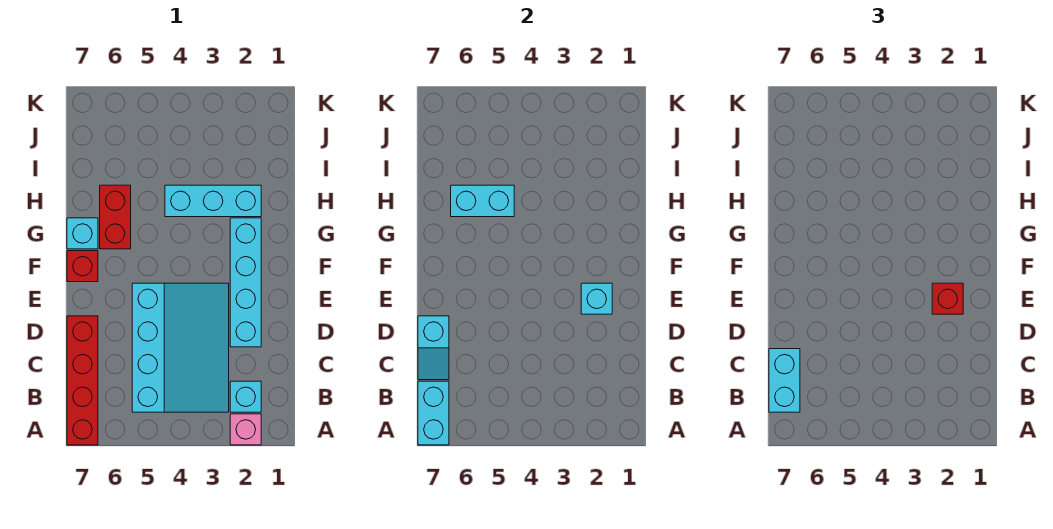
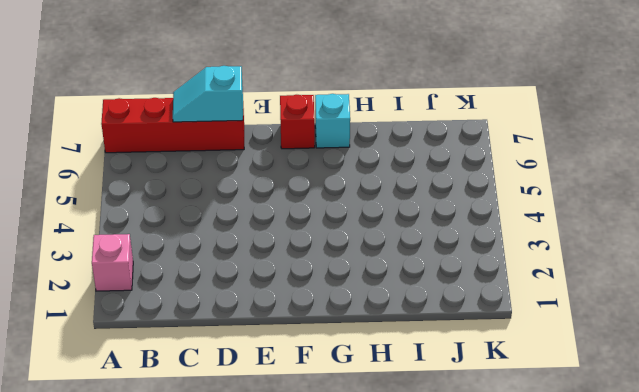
none -> cyan 1x1 brick [230,381,261,412]
none -> cyan 3x4 slope [132,283,229,412]
none -> cyan 1x4 brick [230,218,261,347]

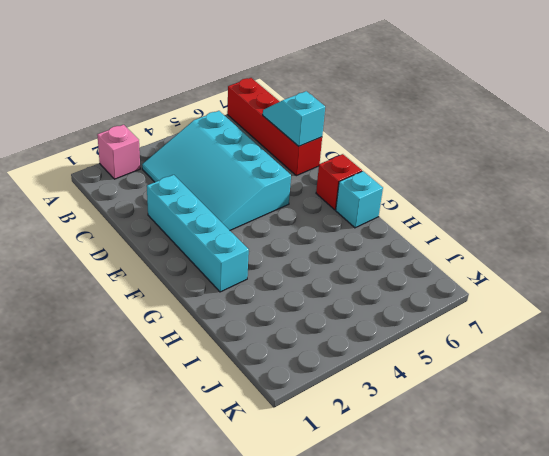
none -> cyan 1x1 brick [230,381,261,412]
none -> red 1x2 brick [100,185,131,249]
none -> cyan 1x3 brick [165,185,261,217]

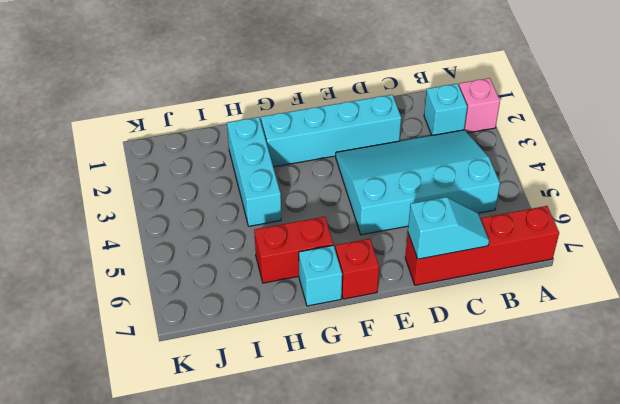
none -> cyan 1x2 brick [418,381,449,445]
none -> cyan 1x1 brick [581,283,612,314]
none -> cyan 1x2 brick [451,185,514,217]

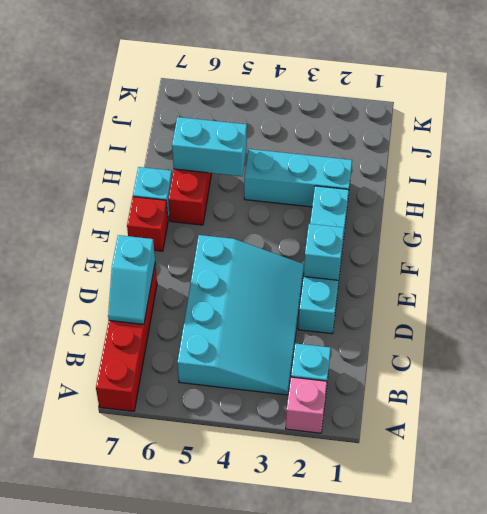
none -> cyan 1x2 brick [418,381,449,445]
none -> cyan 1x2 brick [769,349,800,412]
none -> red 1x1 brick [932,283,963,314]

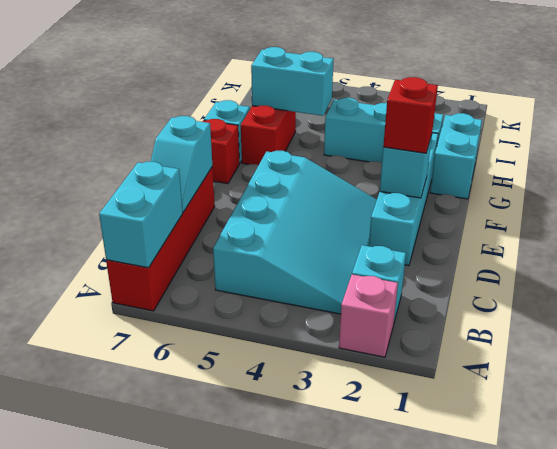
cyan 1x2 brick [430,113,482,199] -> cyan 1x2 brick moved to [769,349,800,412]

